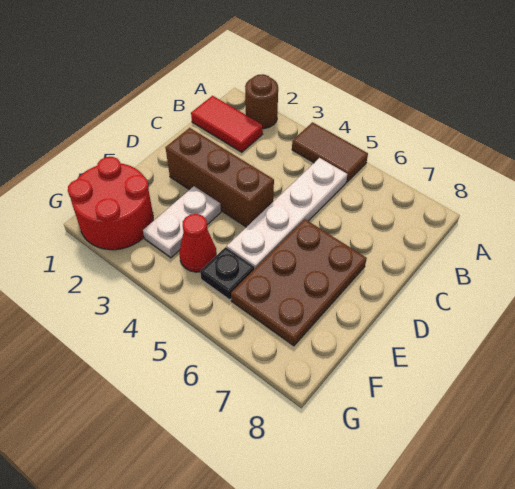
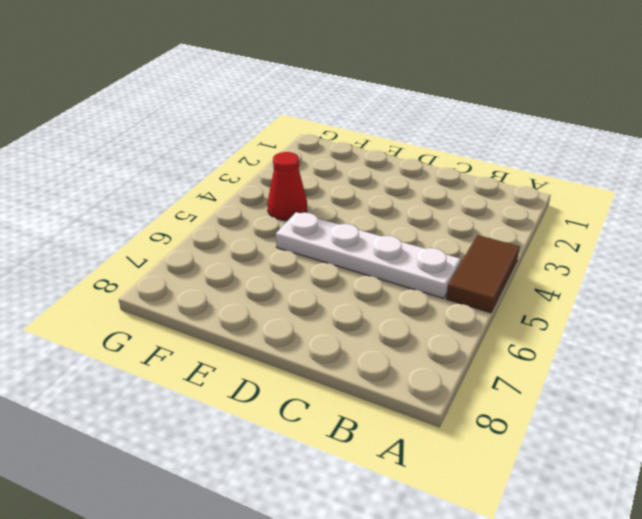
none -> brown 1x1 round brick [245,74,278,129]
none -> red 1x2 tile [191,96,263,152]

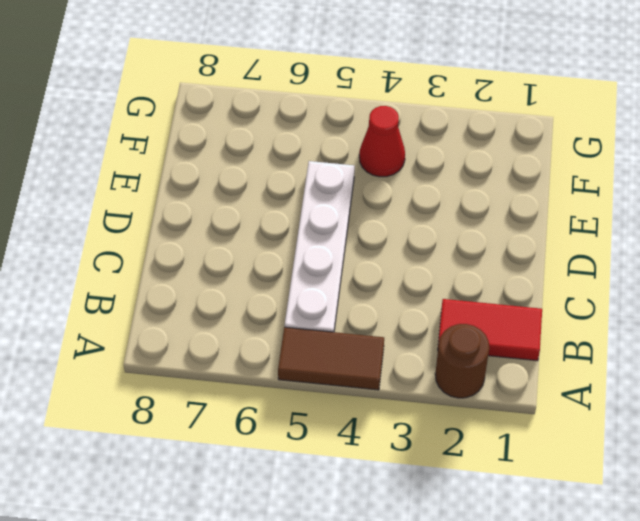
none -> brown 1x3 brick [165,128,274,227]
none -> brown 2x3 plate [231,219,367,346]

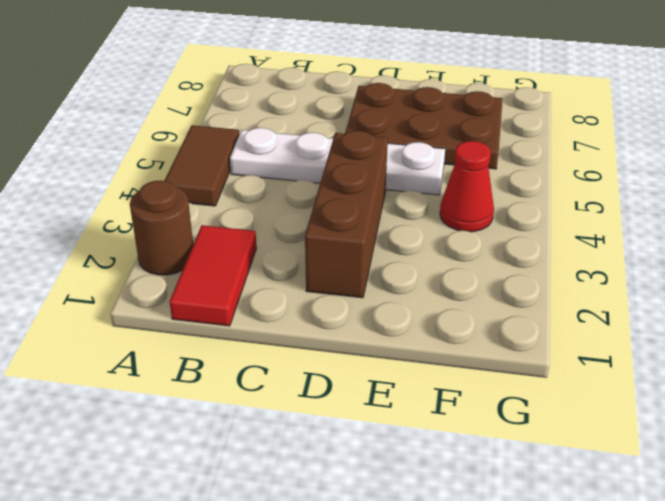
none -> white 1x2 plate [143,186,221,258]
none -> red 2x2 round brick [68,157,153,250]

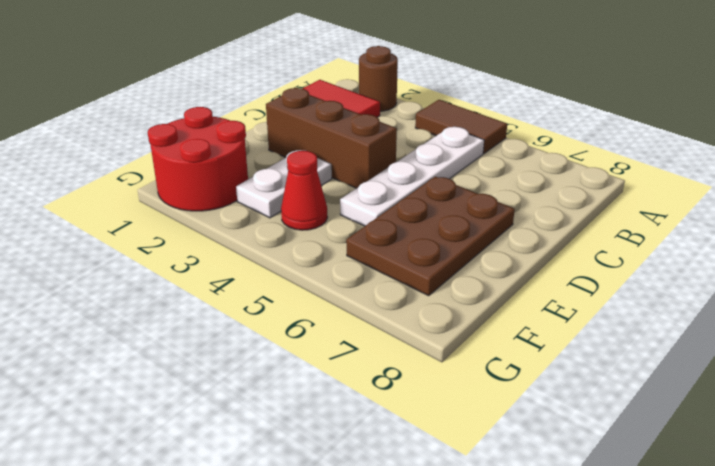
none -> black 1x1 plate [200,247,254,300]

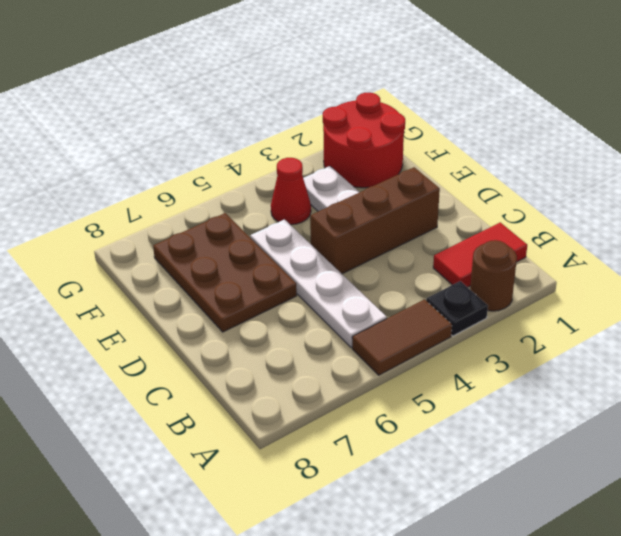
black 1x1 plate [426,281,488,336] -> black 1x1 plate moved to [200,247,254,300]

